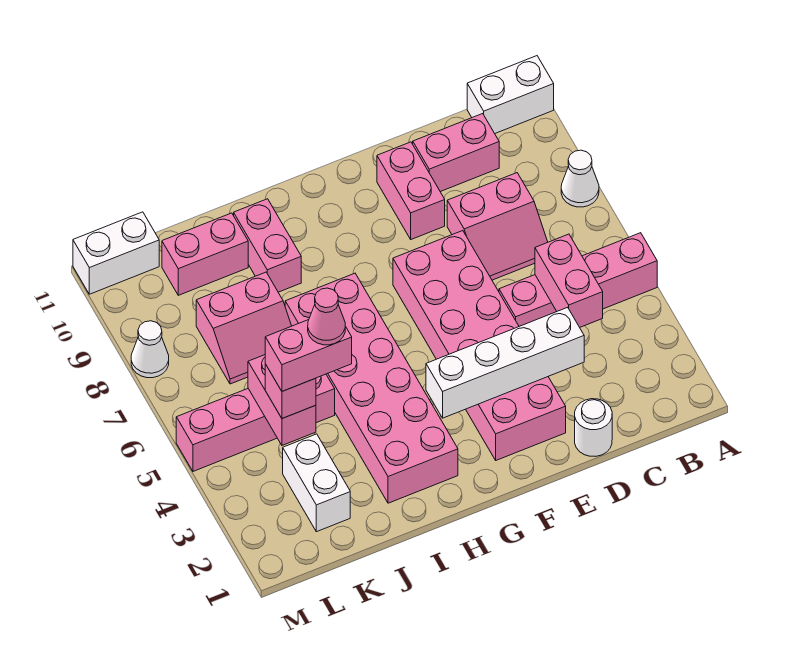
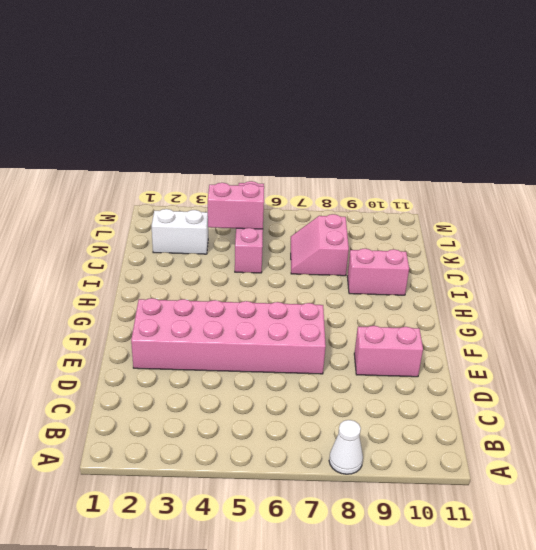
none -> pink 1x4 brick [499,233,657,326]
none -> white 1x2 brick [467,56,554,133]
none -> pink 2x2 slope [447,173,548,280]

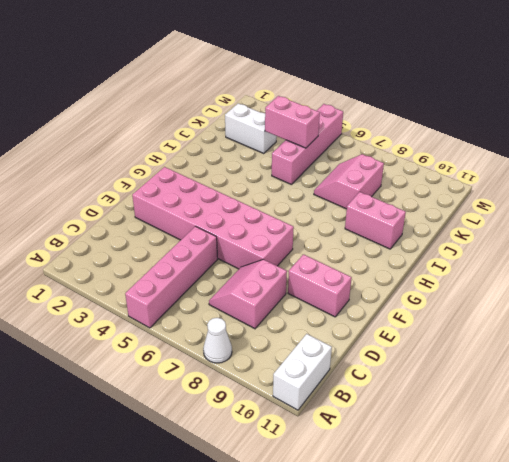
none -> pink 1x2 brick [413,114,499,192]
none -> white 1x1 round brick [575,399,612,456]
none -> pink 2x6 brick [285,273,458,503]

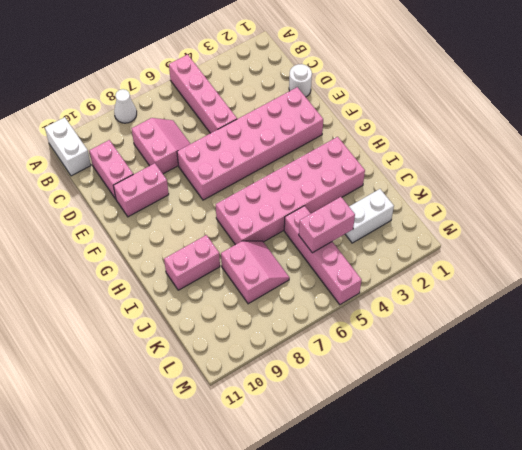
none -> pink 1x2 brick [162,213,248,295]
none -> white 1x2 brick [73,212,159,294]
none -> white 1x1 cone [131,321,169,378]

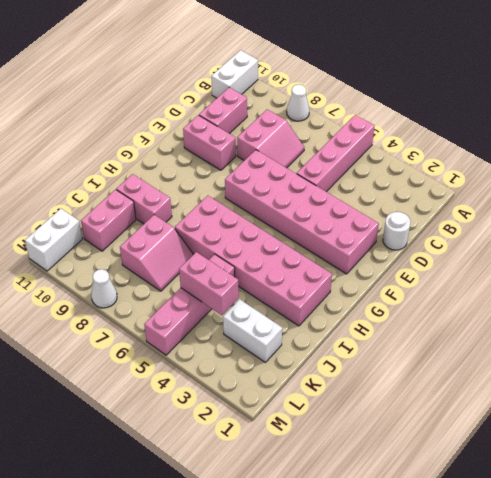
none -> pink 1x2 brick [535,234,603,327]
none -> white 1x4 brick [426,307,584,418]
none -> pink 1x1 brick [265,364,316,419]

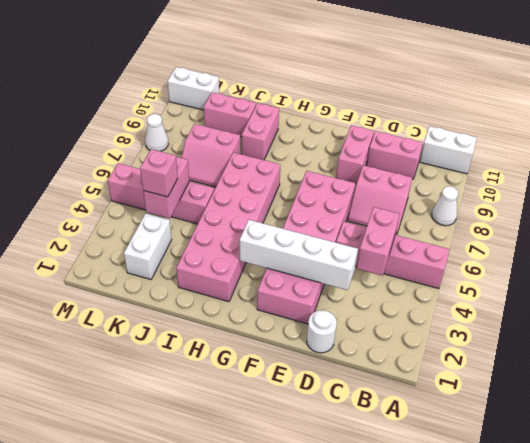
none -> pink 1x2 brick [265,320,352,391]
none -> pink 1x1 cone [308,288,345,345]

